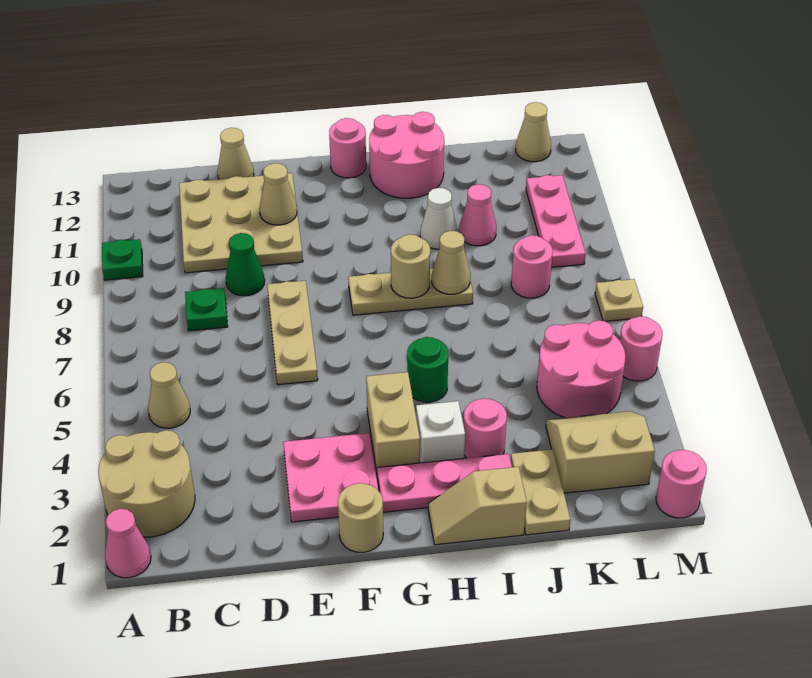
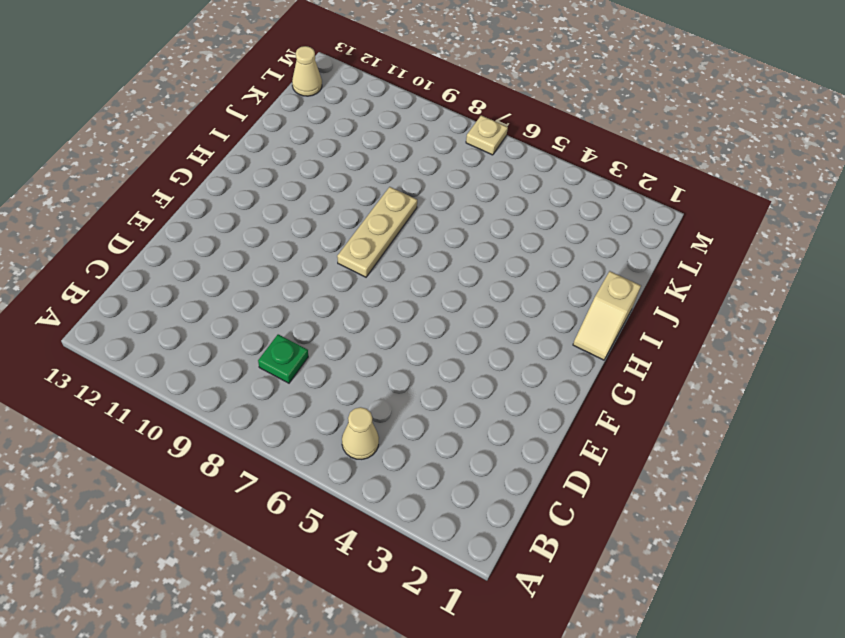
none -> pink 1x1 cone [105,509,151,578]
none -> tan 2x2 round brick [98,430,195,537]
none -> green 1x1 plate [102,239,143,280]
none -> tan 3x3 plate [179,173,303,273]

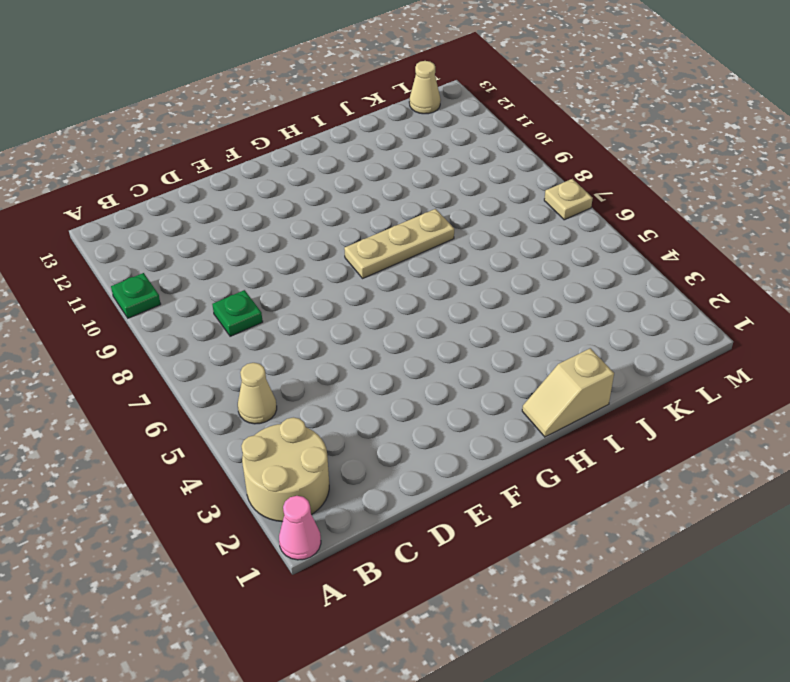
none -> tan 3x3 plate [179,173,303,273]
none -> green 1x1 cone [226,233,265,296]
none -> tan 1x1 cone [217,128,254,179]
none -> pink 2x2 plate [283,433,378,522]

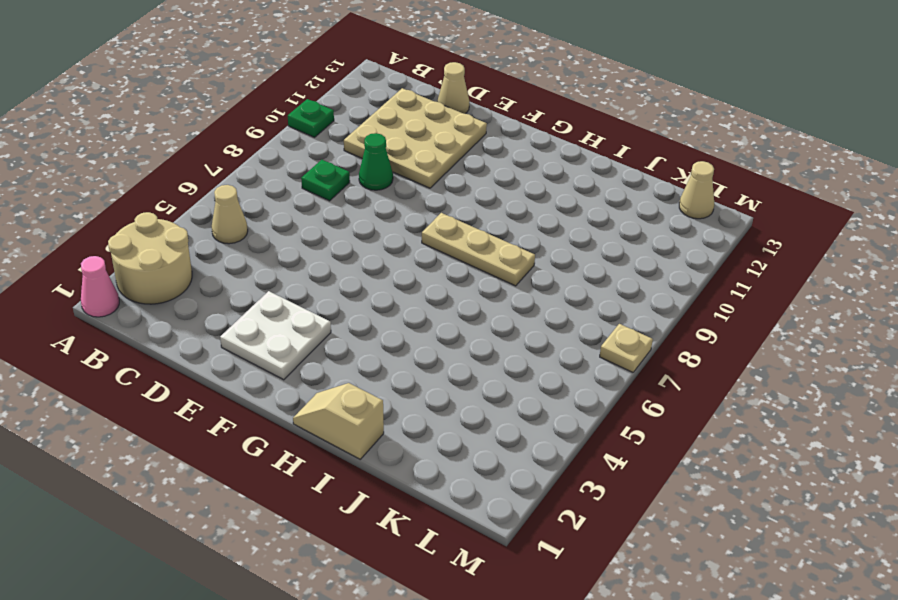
white 2x2 plate [220,291,331,380] -> pink 2x2 plate [283,433,378,522]
none -> tan 1x3 plate [267,281,318,385]
none -> tan 1x1 round brick [338,483,383,552]
none -> pink 1x3 plate [377,454,512,512]
none -> tan 1x2 brick [366,372,420,472]

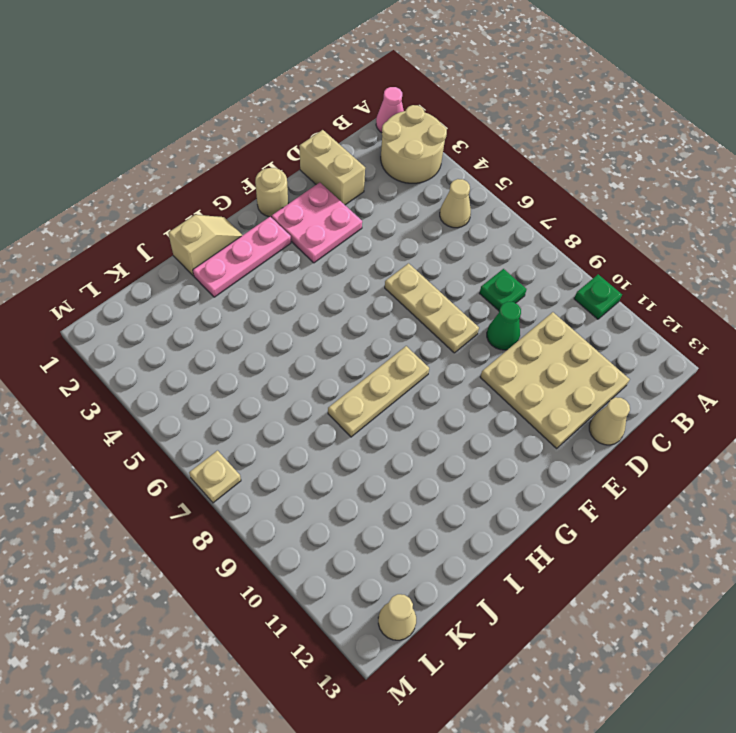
tan 1x2 brick [300,130,365,205] -> tan 1x2 brick moved to [366,372,420,472]
none -> pink 1x1 round brick [329,118,366,178]
none -> white 1x1 brick [416,401,465,463]
none -> green 1x1 round brick [407,337,448,402]
none -> pink 2x2 round brick [369,112,444,198]

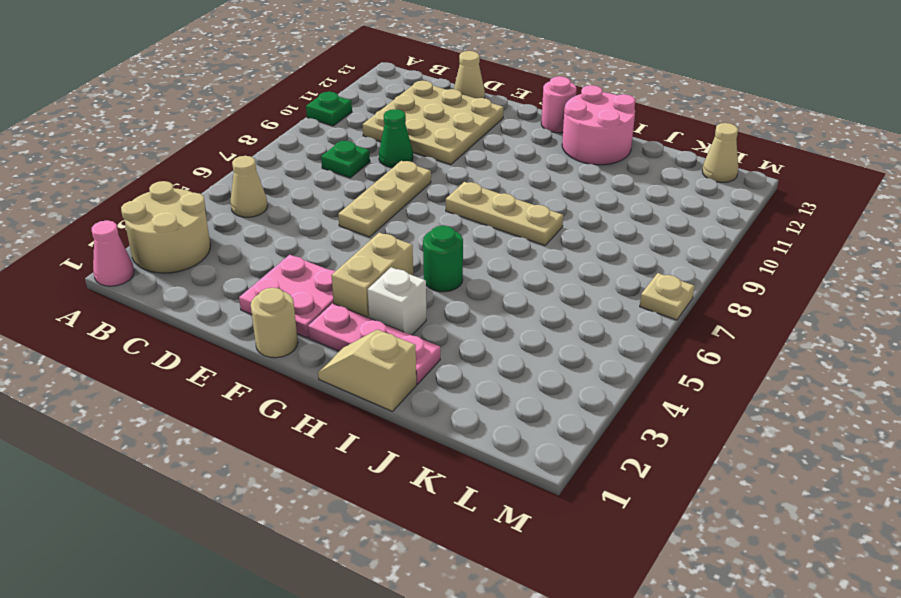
none -> pink 1x1 round brick [463,398,507,458]
none -> white 1x1 cone [420,188,458,249]
none -> tan 1x2 plate [511,449,570,535]
none -> pink 1x1 cone [459,184,496,246]

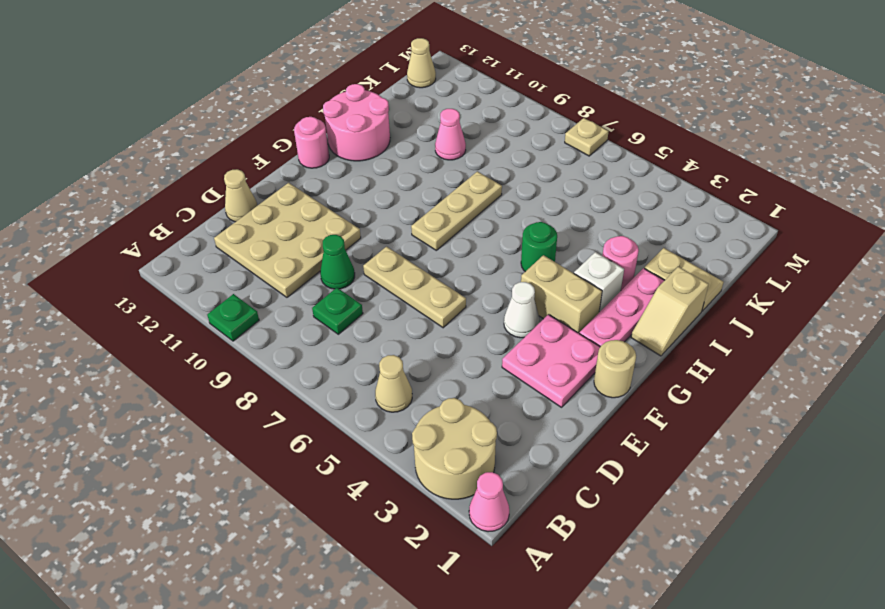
white 1x1 cone [504,282,539,338] -> white 1x1 cone moved to [420,188,458,249]
none -> tan 2x2 slope [546,411,655,493]
none -> pink 2x2 round brick [537,320,625,418]
none -> pink 1x1 round brick [511,235,553,298]
none -> pink 1x3 plate [526,175,586,267]

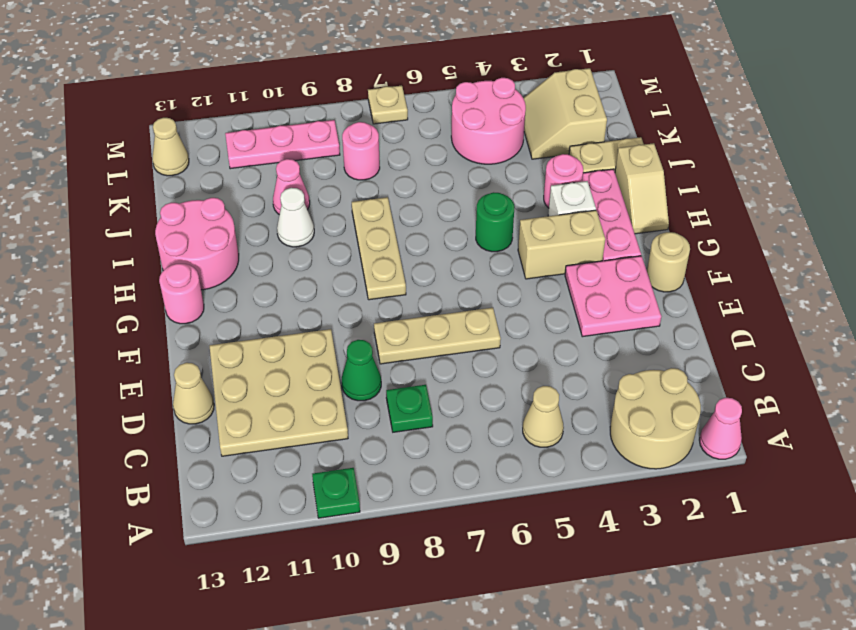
none -> pink 1x1 round brick [656,450,707,518]
none -> pink 1x1 round brick [620,316,663,381]
none -> tan 1x1 cone [259,163,297,225]
none -> tan 1x1 round brick [391,234,430,298]

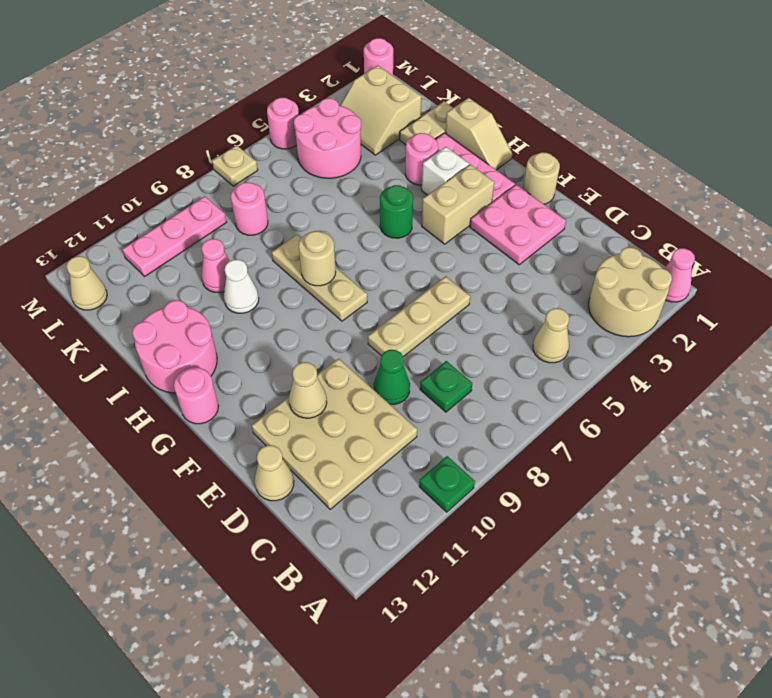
none -> tan 1x1 cone [432,231,470,294]

